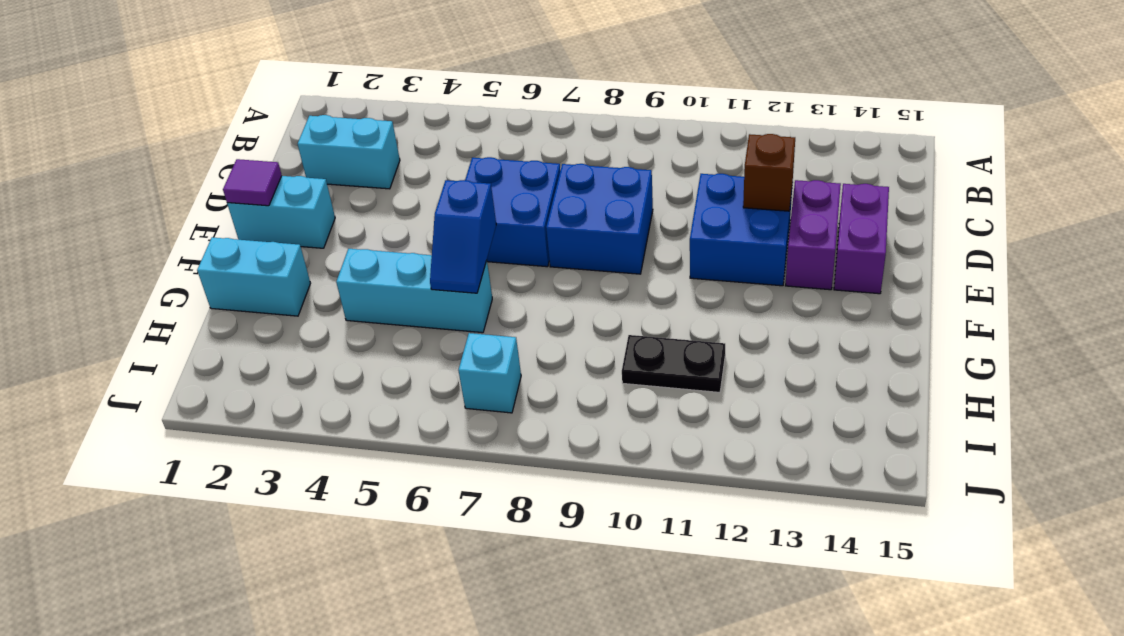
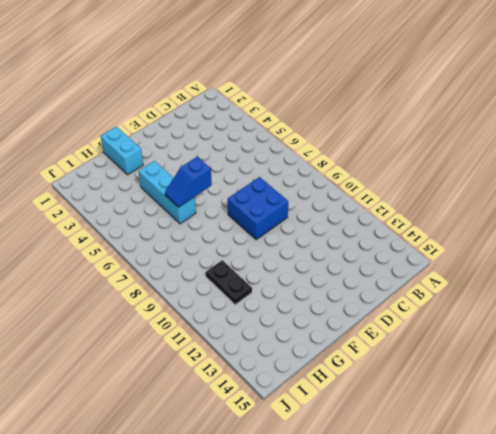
none -> cyan 1x2 brick [298,115,400,189]
none -> blue 2x2 brick [465,157,560,267]
none -> blue 2x2 brick [690,174,793,286]

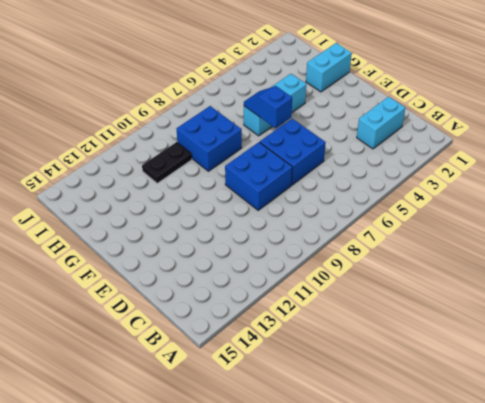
blue 2x2 brick [177,106,242,171] -> blue 2x2 brick moved to [690,174,793,286]
none -> purple 1x2 brick [786,180,841,290]
none -> purple 1x2 brick [834,184,889,294]
none -> cyan 1x2 brick [227,176,335,248]

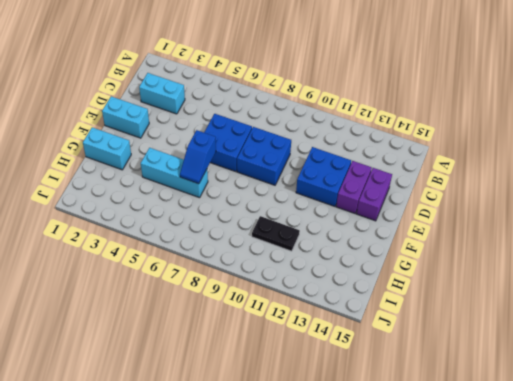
none -> cyan 1x1 brick [458,333,521,413]
none -> brown 1x1 brick [743,134,795,211]
none -> purple 1x1 tile [223,159,282,206]

